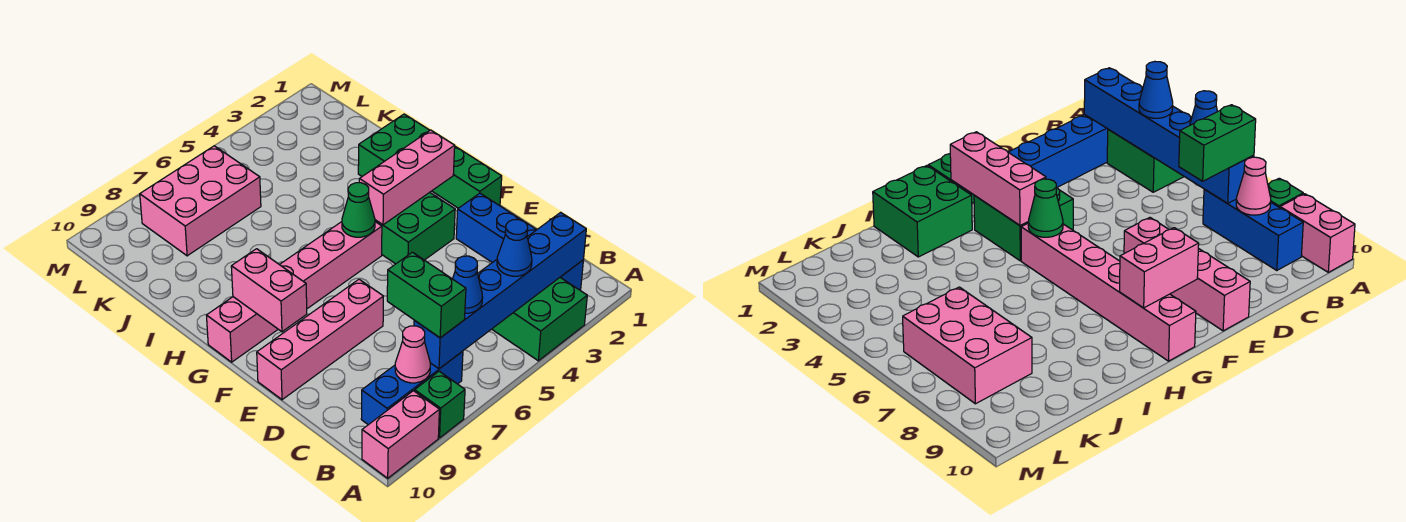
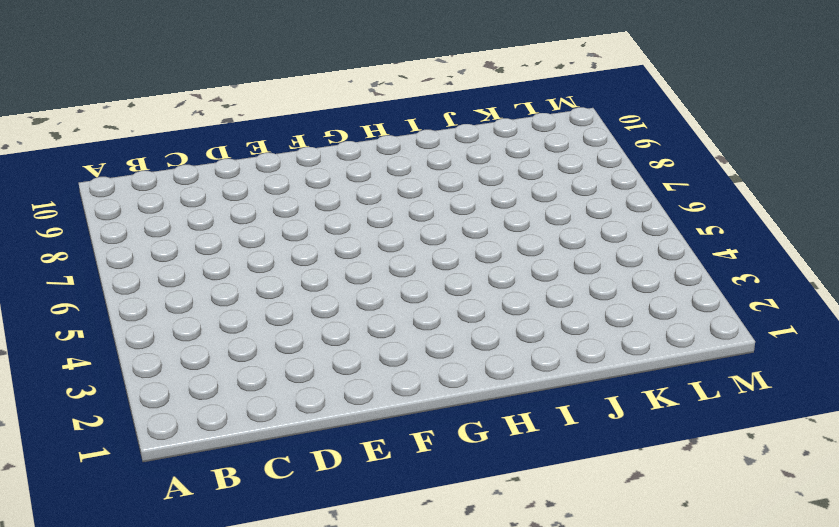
none -> green 2x2 brick [492,278,587,361]
none -> green 1x1 brick [415,371,465,438]
none -> pink 1x2 brick [362,391,439,478]

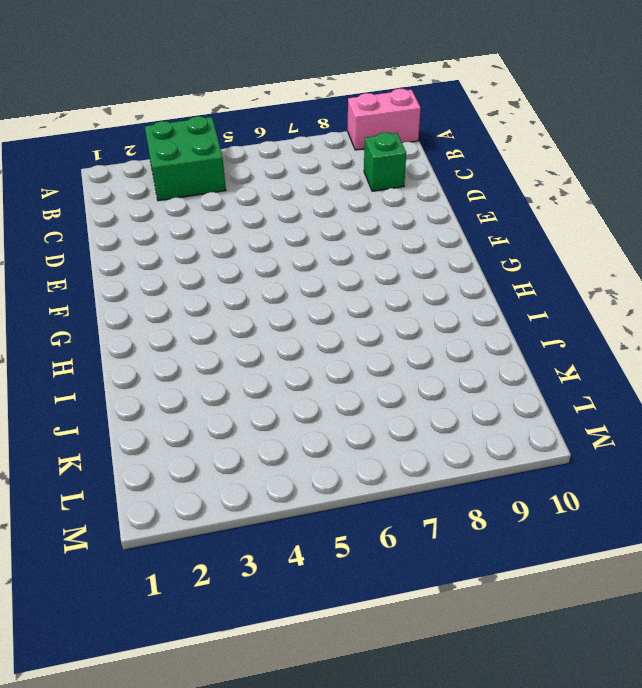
green 1x1 brick [364,133,406,191] -> green 1x1 brick moved to [415,371,465,438]
none -> blue 1x4 brick [456,193,583,290]
none -> blue 1x3 brick [361,351,463,425]
none -> pink 1x4 brick [257,279,383,400]

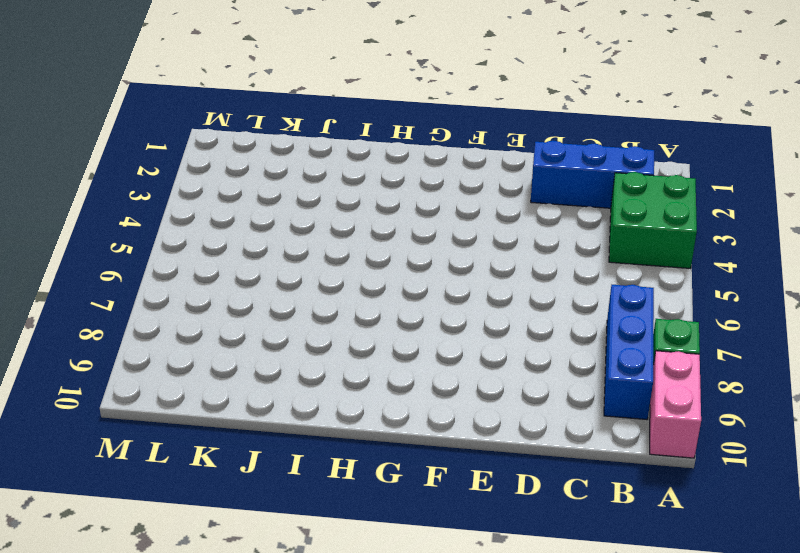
blue 1x3 brick [531,141,654,208] -> blue 1x4 brick [456,193,583,290]
none -> pink 1x4 brick [257,279,383,400]
none -> green 1x2 brick [432,147,502,208]
none -> green 2x2 brick [375,192,455,264]

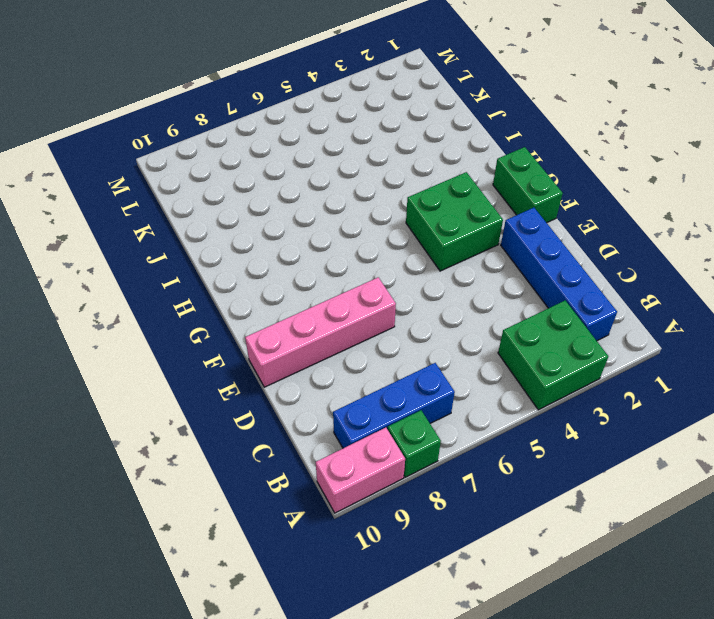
none -> pink 1x6 brick [206,222,382,362]
none -> green 2x2 brick [358,114,430,176]
none -> pink 2x3 brick [140,146,261,256]

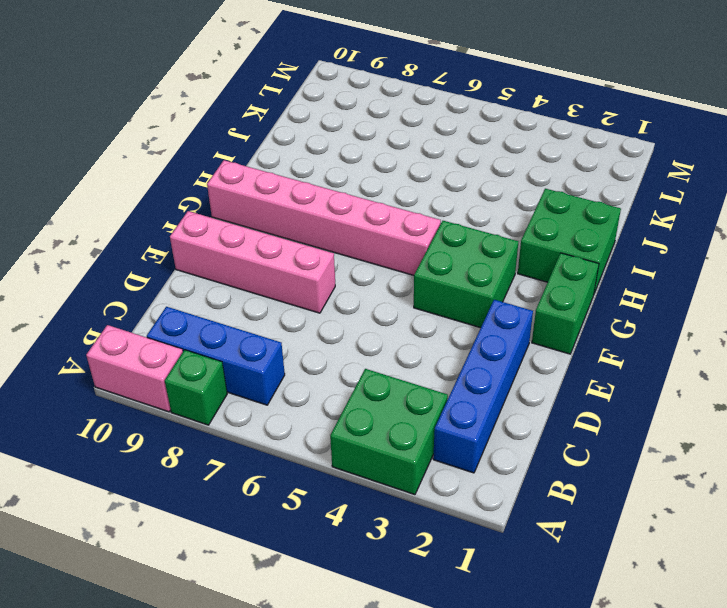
none -> pink 2x3 brick [140,146,261,256]
none -> blue 1x6 brick [414,212,586,369]
none -> pink 1x1 cone [395,326,430,383]

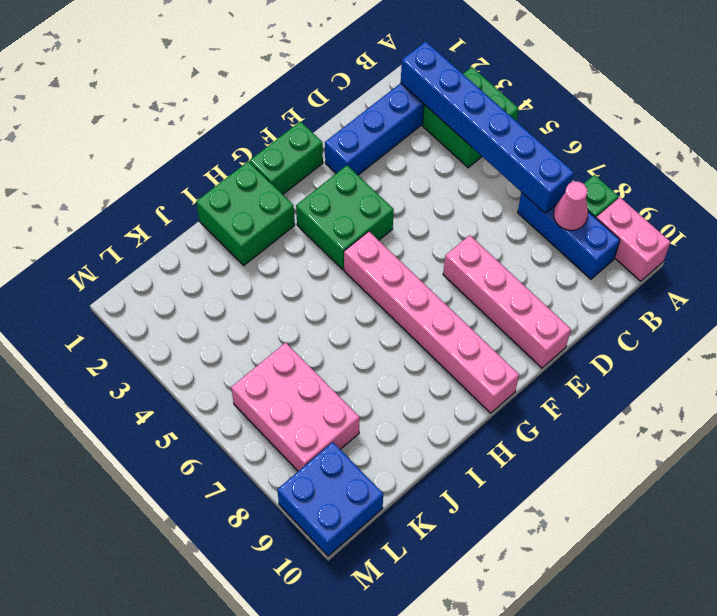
blue 2x2 brick [277,442,383,556] -> none
none -> pink 1x2 brick [231,249,307,332]
none -> pink 1x3 brick [359,130,455,225]
none -> green 1x1 cone [342,183,375,237]

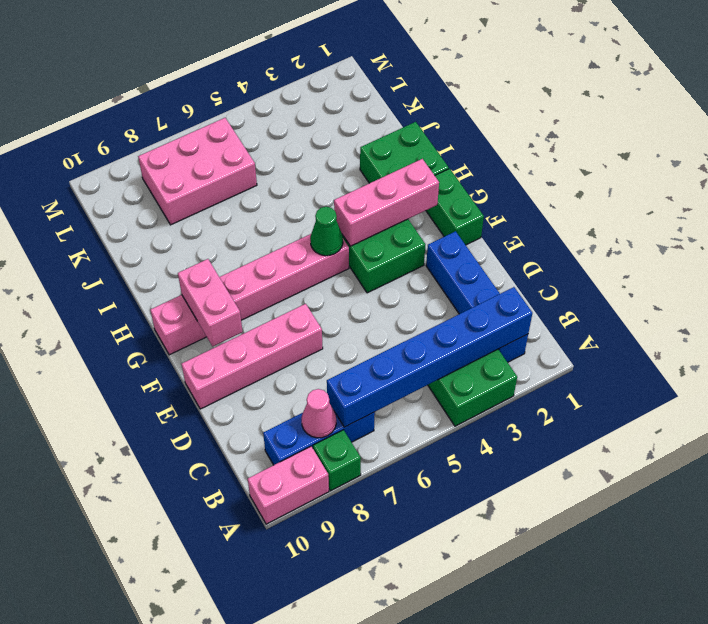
none -> blue 1x1 cone [497,220,532,276]
none -> blue 1x1 cone [453,256,483,313]
none -> green 1x2 brick [387,252,466,338]

